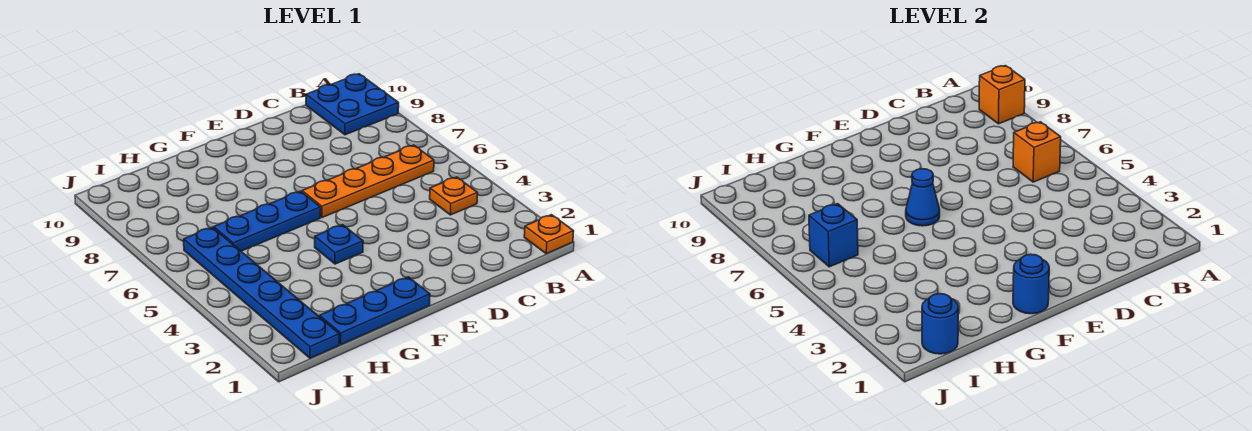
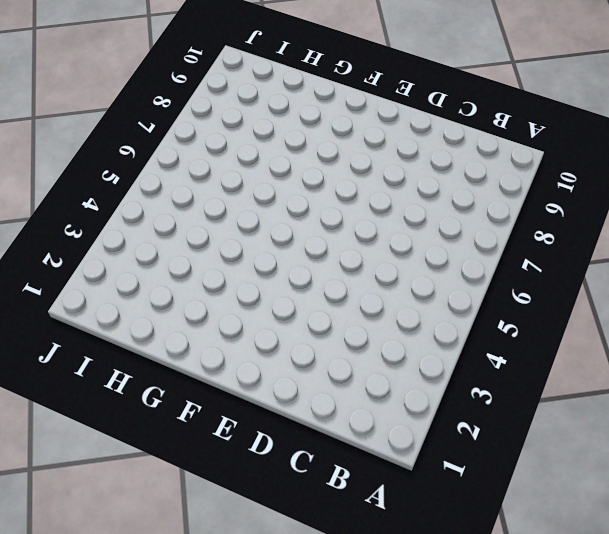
none -> orange 1x1 plate [524,215,574,254]
none -> blue 2x2 plate [306,74,399,135]
none -> orange 1x1 plate [430,177,478,215]

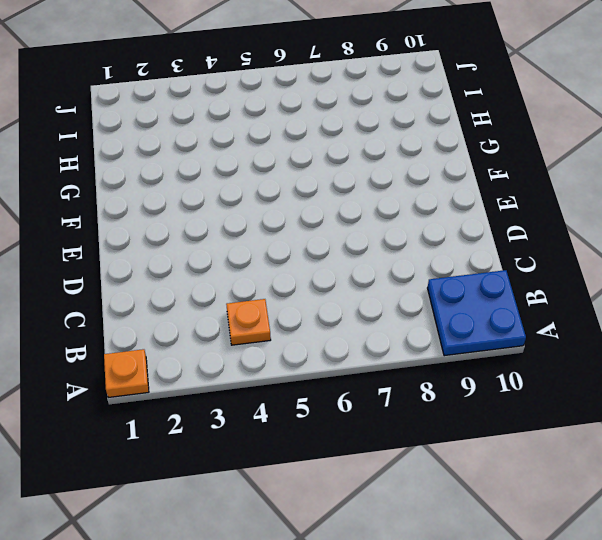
none -> orange 1x4 plate [302,145,434,217]
none -> blue 1x3 plate [320,277,430,344]
none -> blue 1x1 plate [315,225,363,264]

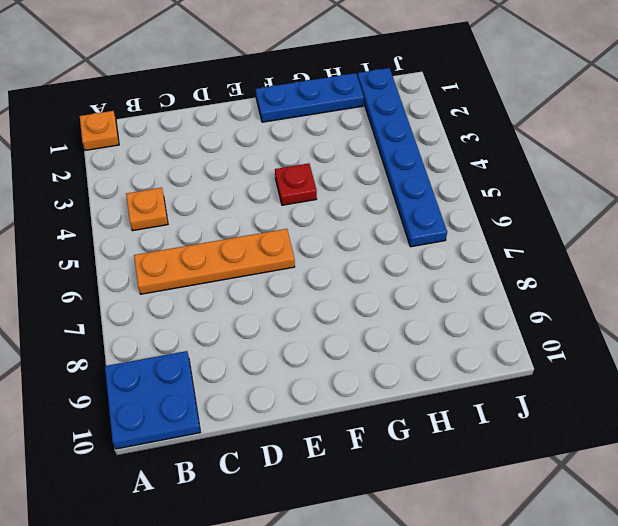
red 1x1 plate [275,163,317,205] -> blue 1x1 plate [315,225,363,264]
none -> blue 1x3 plate [214,191,321,251]
none -> orange 1x1 brick [979,66,1025,124]
none -> orange 1x1 brick [1013,122,1061,182]

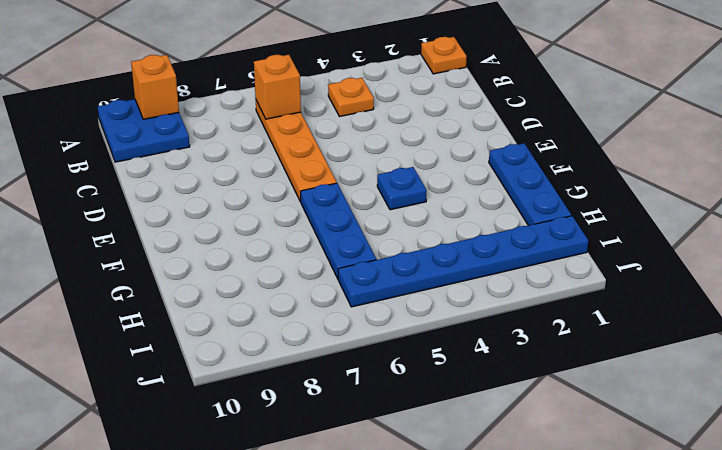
none -> blue 1x1 round brick [1013,254,1049,314]
none -> blue 1x1 cone [906,169,940,226]
none -> blue 1x1 round brick [922,294,958,354]

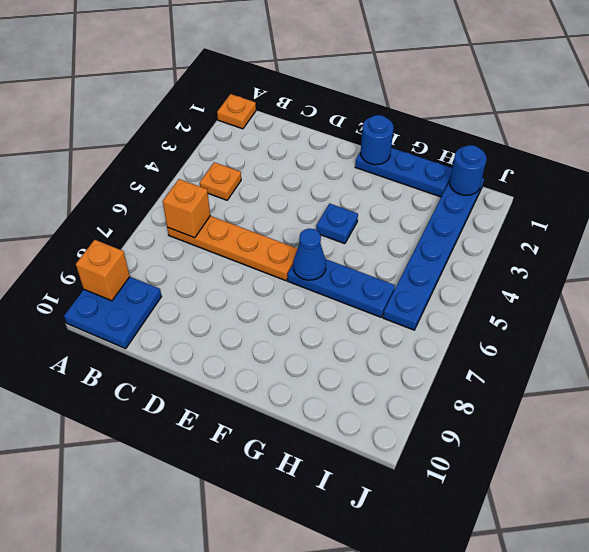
none -> blue 1x1 brick [809,204,858,267]

